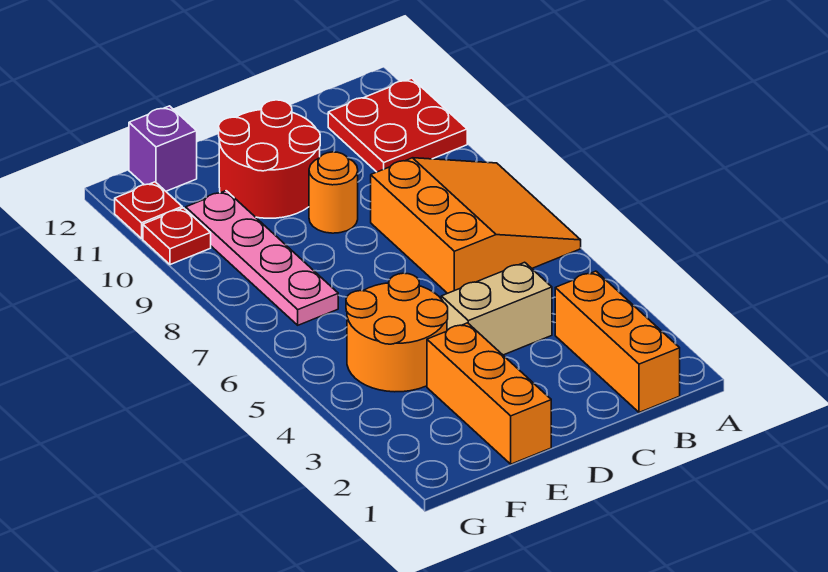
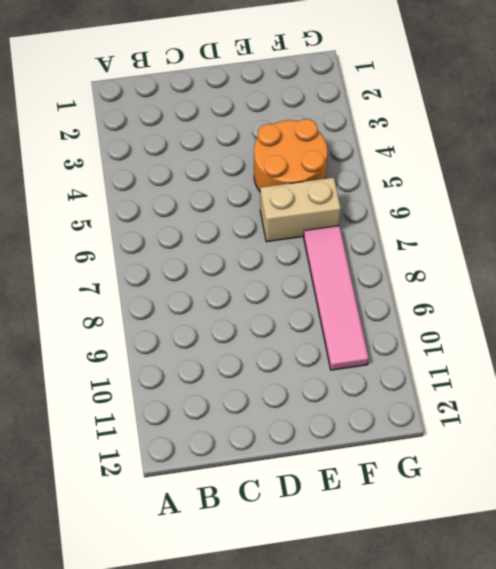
tan 1x2 brick [260,178,341,242] -> tan 1x2 brick moved to [441,262,552,355]
pink 1x4 tile [304,226,368,370] -> pink 1x4 plate [186,191,338,325]
none -> orange 3x3 slope [371,158,581,293]
none -> red 2x2 plate [328,78,467,172]
none -> orange 1x3 brick [555,271,680,412]

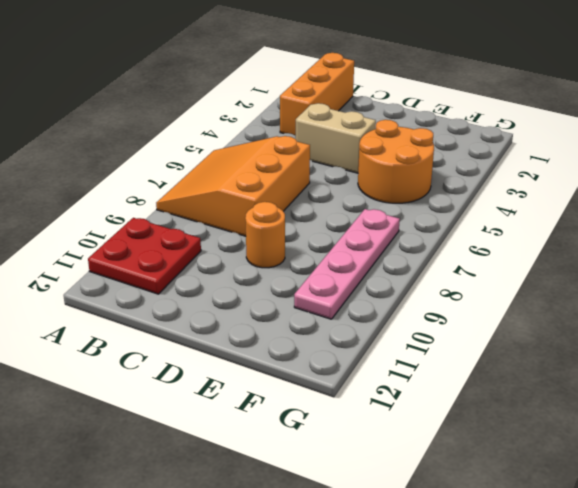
none -> red 2x2 round brick [219,100,320,218]
none -> orange 1x3 brick [427,323,551,464]
none -> purple 1x1 brick [129,106,197,191]

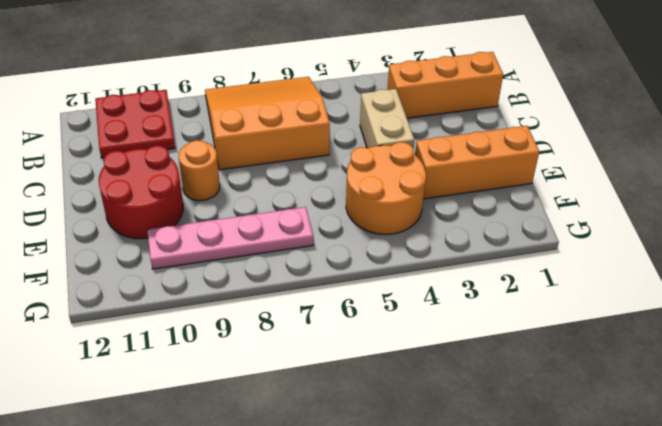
none -> purple 1x1 brick [129,106,197,191]
none -> red 1x1 plate [143,208,211,265]
none -> red 1x1 plate [115,182,182,238]

